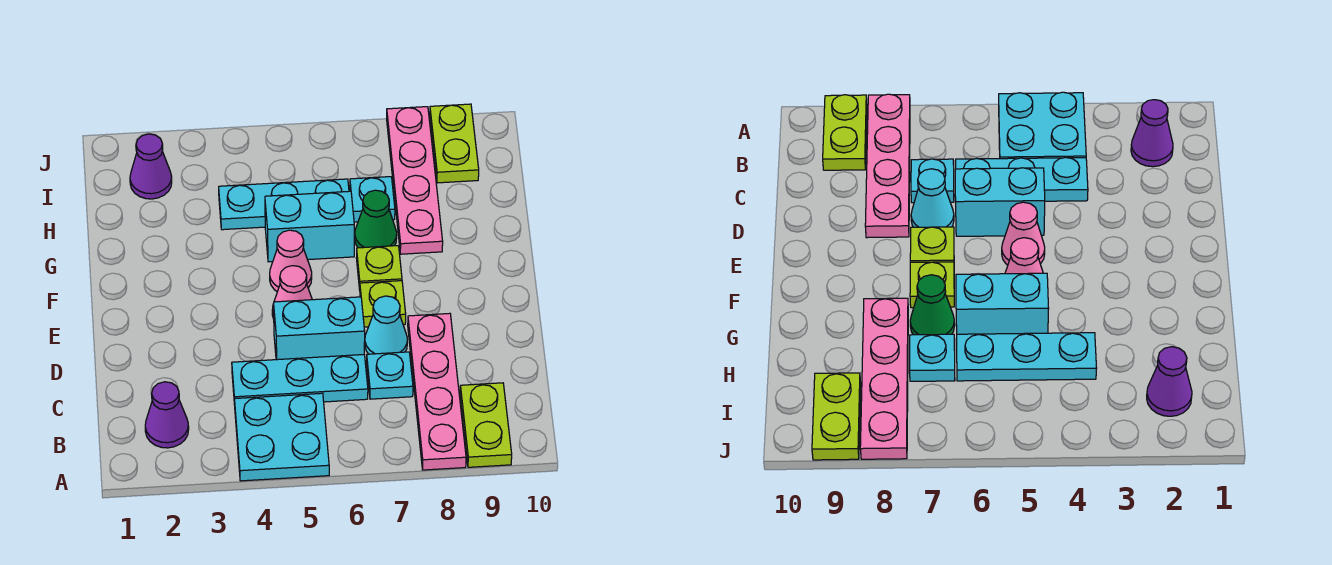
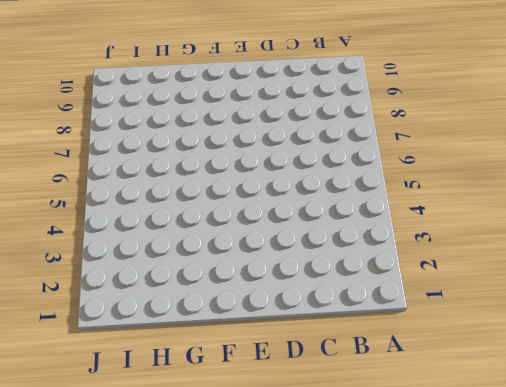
none -> cyan 2x2 plate [234,393,329,481]
none -> pink 1x4 plate [408,313,466,470]
none -> lime 1x2 plate [460,383,512,467]

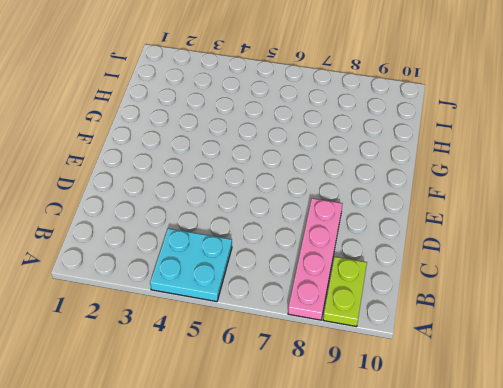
none -> purple 1x1 cone [145,382,189,448]
none -> cyan 1x3 plate [232,354,368,405]
none -> cyan 1x1 plate [367,352,413,399]

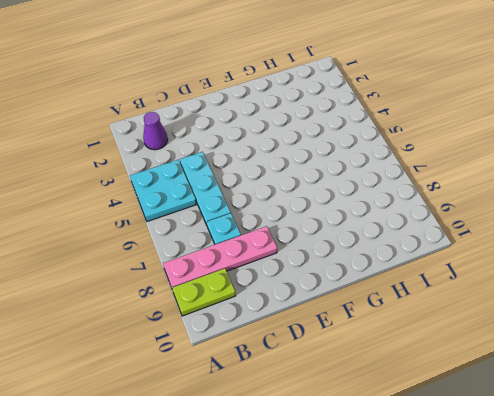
none -> cyan 1x2 brick [274,297,365,360]
none -> cyan 1x1 cone [365,296,407,354]
none -> pink 1x1 cone [272,266,312,319]

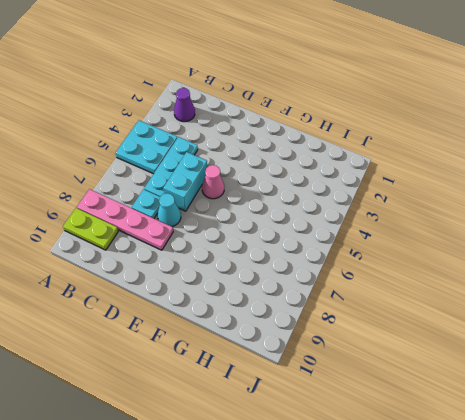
none -> lime 1x1 plate [360,281,406,327]
none -> pink 1x1 cone [270,230,312,292]
none -> lime 1x1 plate [356,246,402,290]

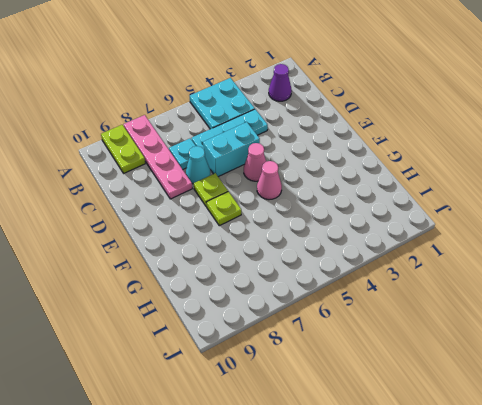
none -> cyan 1x2 brick [265,191,354,262]
none -> green 1x1 cone [355,190,397,248]
none -> pink 1x4 plate [387,107,443,254]

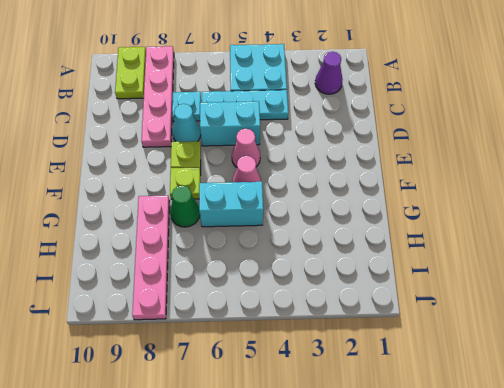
none -> cyan 1x3 plate [219,179,349,230]
none -> cyan 1x1 plate [350,177,395,222]
none -> purple 1x1 cone [130,134,172,199]

